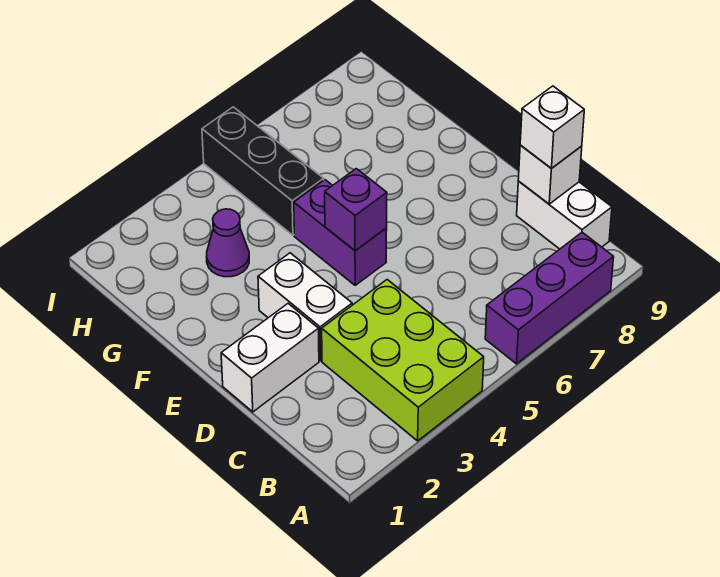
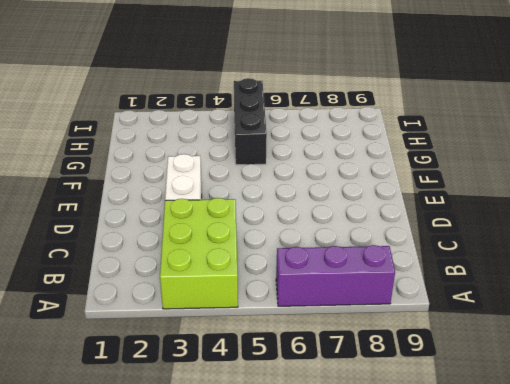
none -> white 1x2 brick [517,181,612,249]
none -> white 1x2 brick [221,304,319,412]

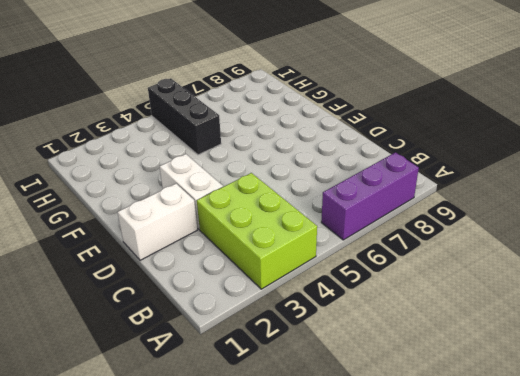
none -> white 1x2 brick [517,181,612,249]
none -> purple 1x2 brick [294,180,387,285]

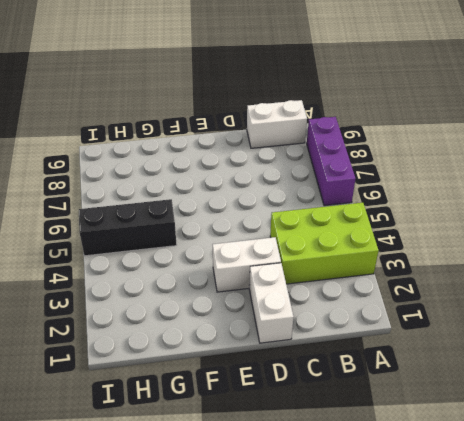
none -> purple 1x2 brick [294,180,387,285]
none -> purple 1x1 cone [207,209,249,277]

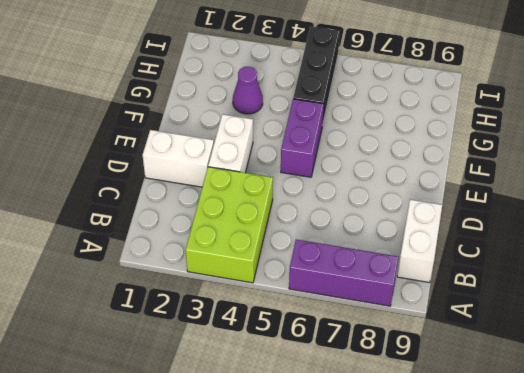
none -> white 1x1 brick [518,145,582,204]
none -> purple 1x1 brick [325,169,387,251]

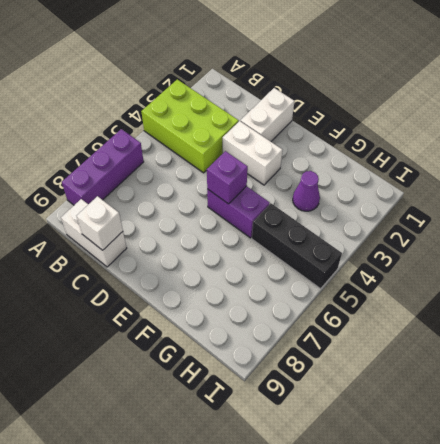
none -> white 1x1 brick [520,86,584,168]

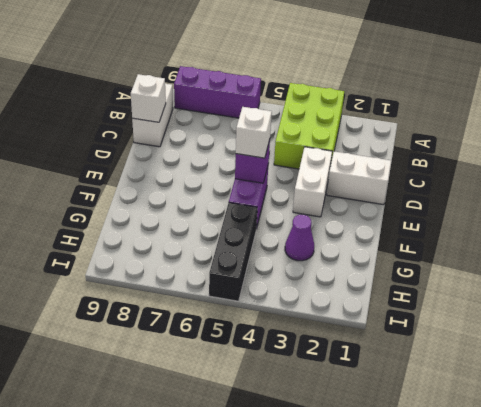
white 1x1 brick [236,107,272,158] -> white 1x1 brick moved to [520,86,584,168]

